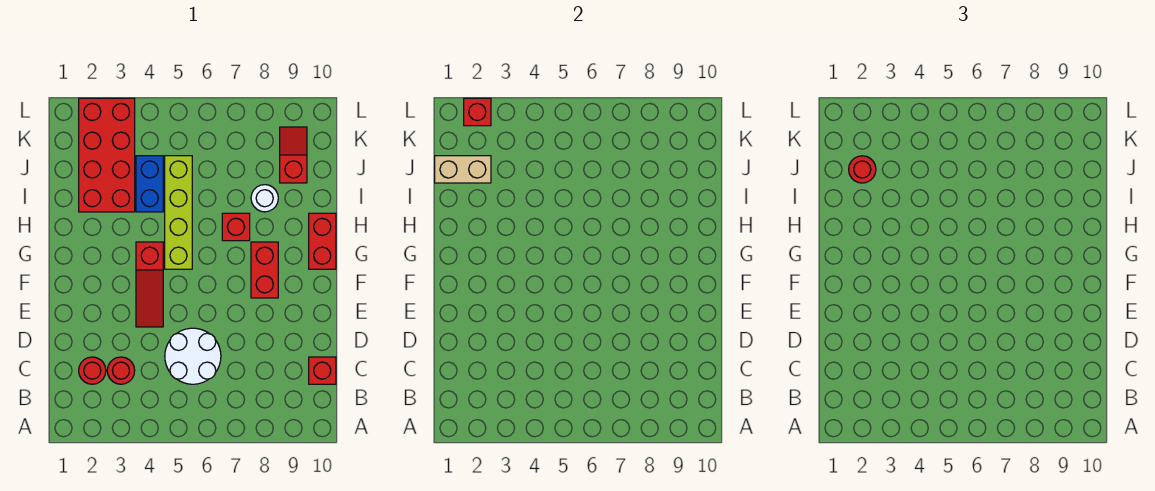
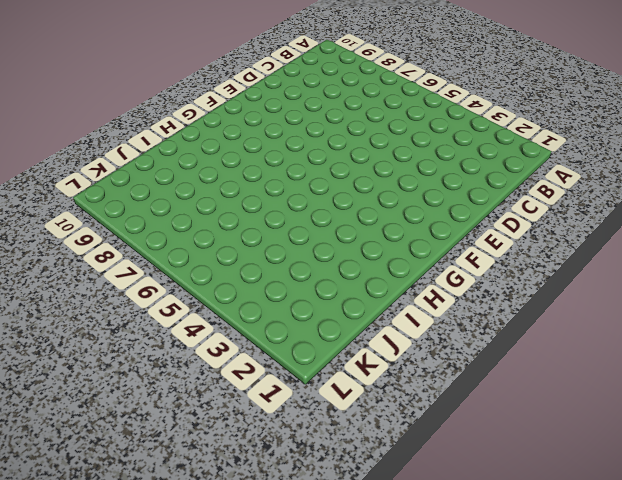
none -> red 1x1 round brick [79,357,106,384]
none -> red 1x1 round brick [107,357,135,384]
none -> white 2x2 round brick [165,328,221,384]

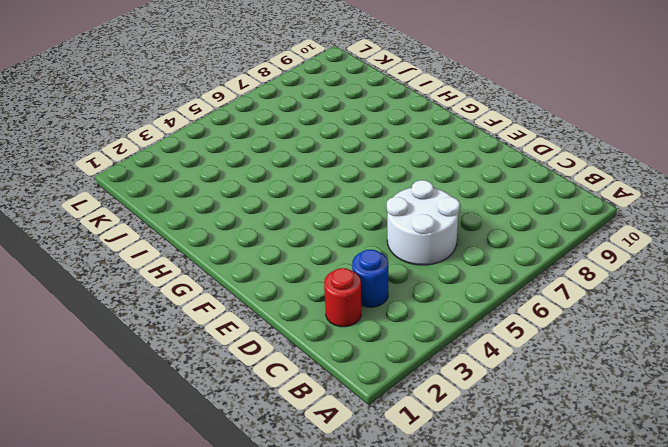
blue 1x1 round brick [352,250,388,307] -> red 1x1 round brick [107,357,135,384]
none -> red 1x1 brick [309,357,336,384]
none -> red 1x3 slope [136,242,163,327]
none -> red 1x2 brick [251,242,278,298]

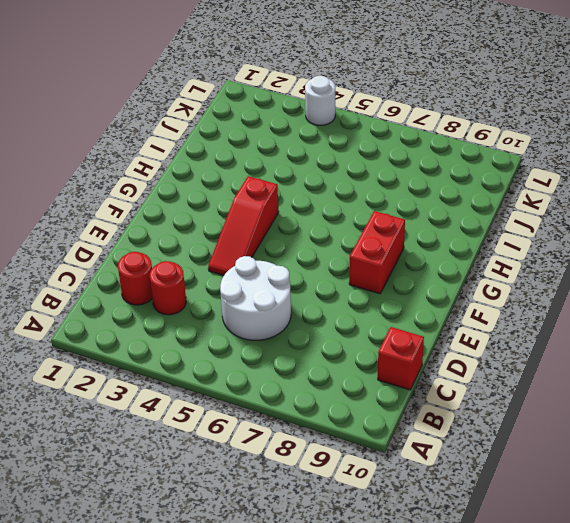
white 1x1 round brick [305,76,335,125] -> white 1x1 round brick moved to [251,185,278,212]
none -> lime 1x4 brick [165,156,192,269]
none -> red 1x2 brick [309,213,336,269]
none -> red 1x1 brick [222,213,250,241]

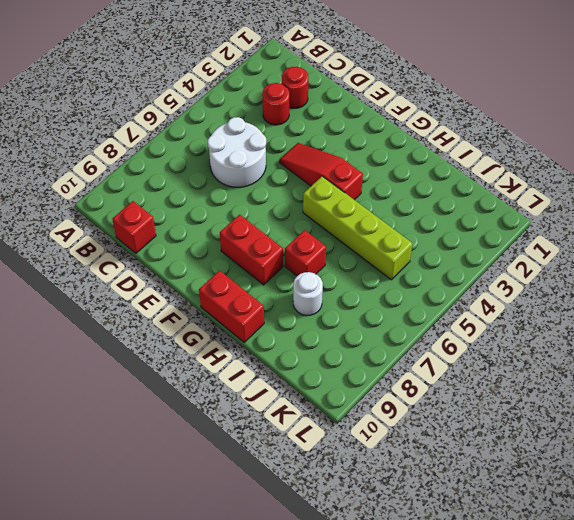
none -> red 2x4 brick [79,98,135,212]
none -> blue 1x2 brick [136,156,163,212]
none -> red 1x2 slope [280,127,307,183]

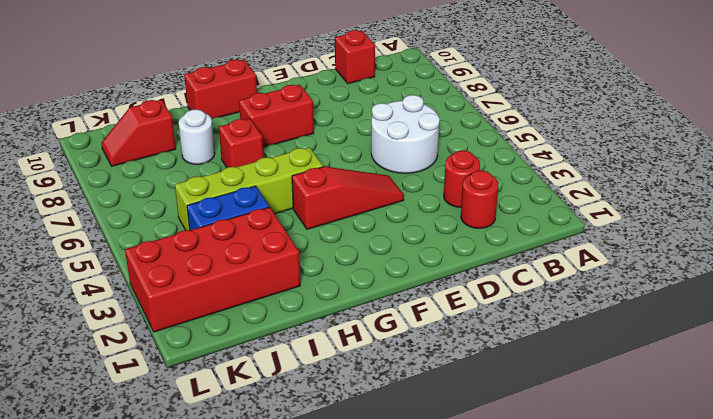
none -> tan 1x2 brick [435,156,491,183]
none -> red 1x1 brick [464,98,491,126]
none -> red 1x1 round brick [849,156,876,183]

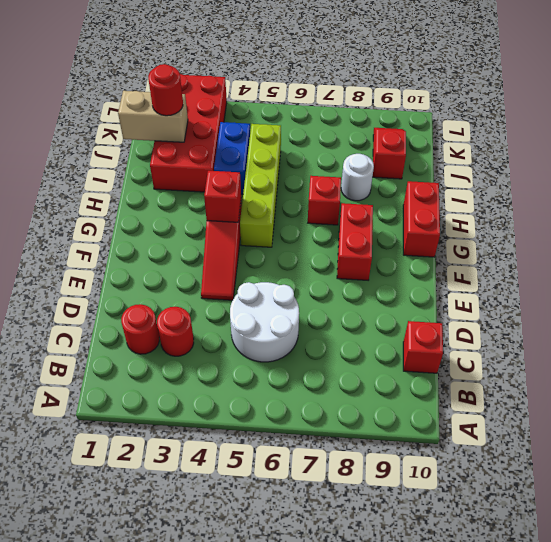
red 1x1 brick [204,171,241,222] -> red 1x1 brick moved to [464,98,491,126]

